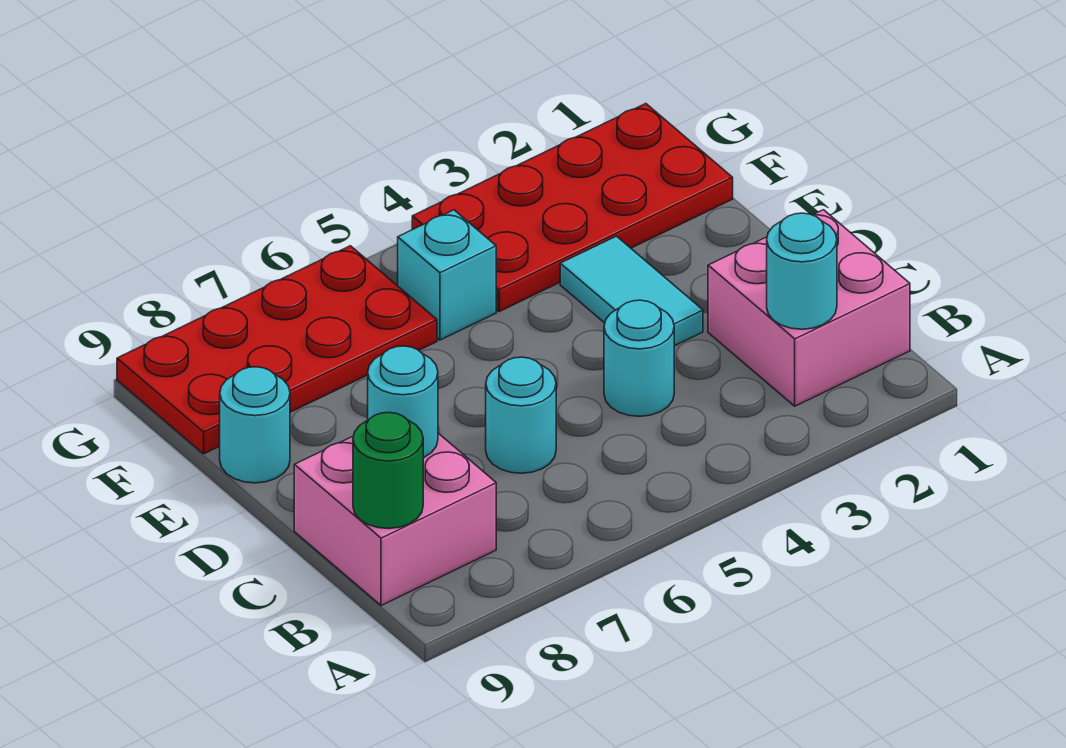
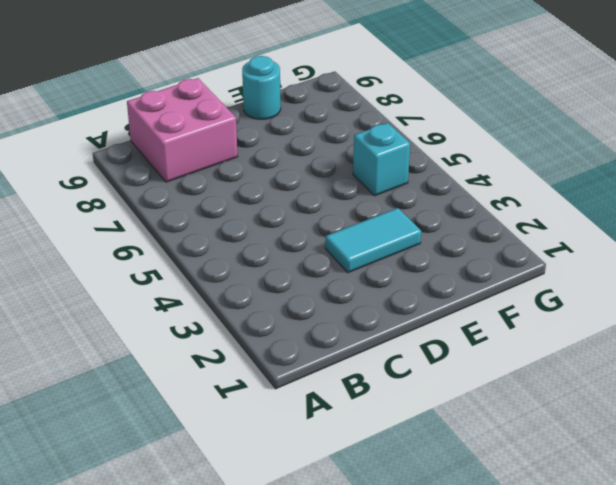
none -> pink 2x2 brick [708,210,910,406]
none -> cyan 1x1 round brick [604,300,674,416]
none -> cyan 1x1 round brick [486,357,556,473]

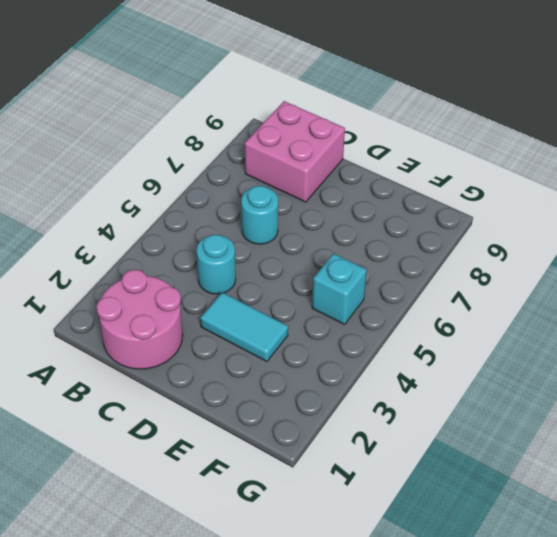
pink 2x2 round brick [97,269,183,369] -> pink 2x2 brick [708,210,910,406]
none -> cyan 1x1 round brick [220,367,290,483]
none -> red 2x4 plate [412,104,733,312]
none -> red 2x4 plate [117,246,437,454]

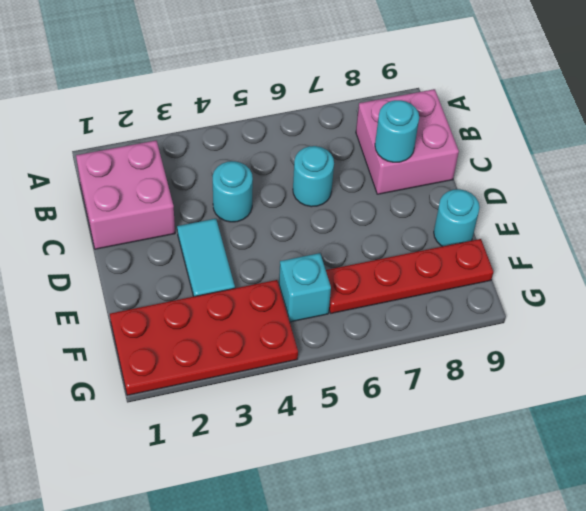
red 1x4 plate [326,239,493,313] -> red 2x4 plate [117,246,437,454]
none -> cyan 1x1 round brick [767,213,837,329]
none -> green 1x1 round brick [353,412,423,529]

